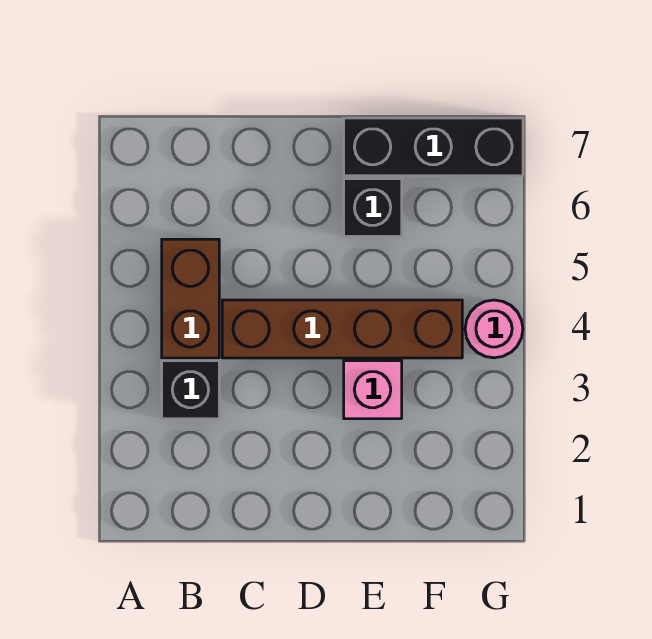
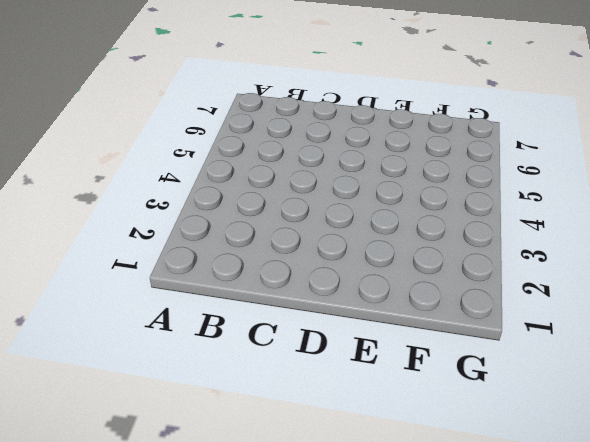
none -> black 1x1 brick [162,361,219,419]
none -> brown 1x2 brick [162,239,219,358]

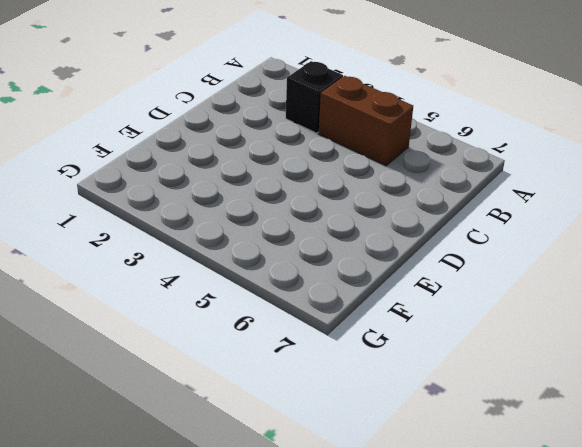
none -> brown 1x4 brick [222,300,462,358]
none -> pink 1x1 brick [344,361,402,419]

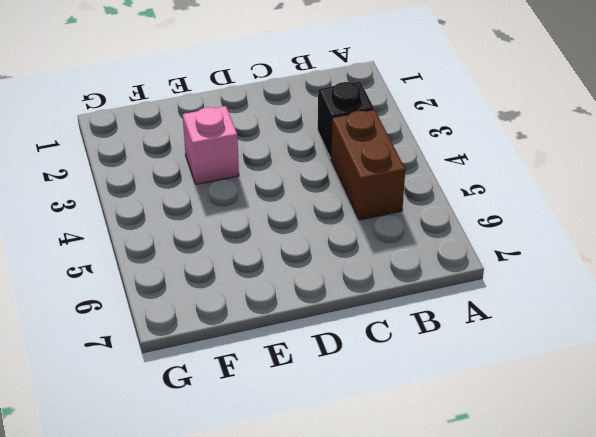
none -> brown 1x4 brick [222,300,462,358]
none -> black 1x1 brick [344,179,402,236]

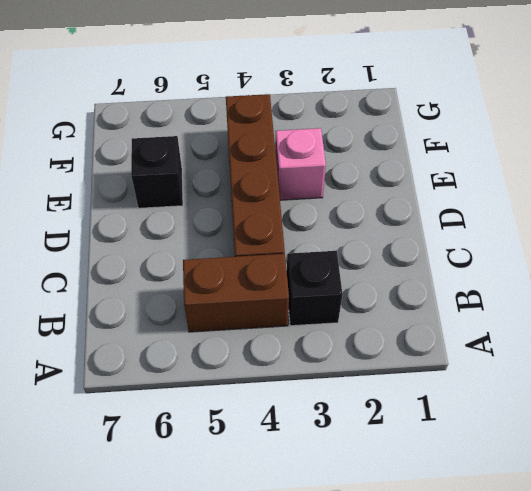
none -> black 1x3 brick [344,118,523,176]
none -> pink 1x1 round brick [465,300,523,358]

